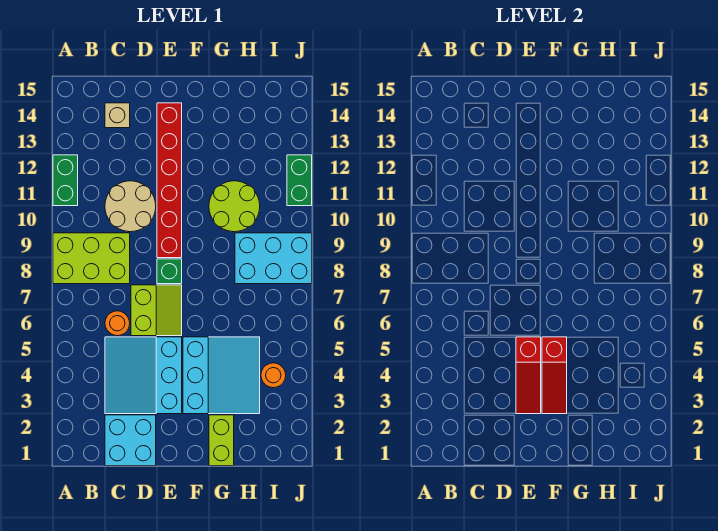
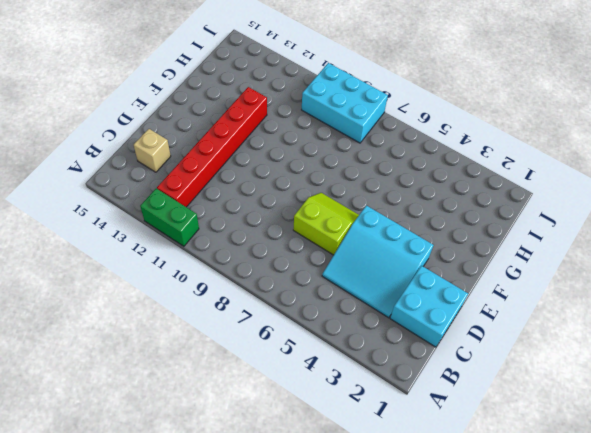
red 1x6 brick [157,87,267,207] -> red 1x6 brick turned to [157,103,182,258]
cyan 2x3 brick [302,63,388,143] -> cyan 2x3 brick turned to [235,233,312,284]
none -> lime 2x3 brick [53,233,130,284]
none -> orange 1x1 round brick [105,311,130,336]
none -> tan 2x2 round brick [105,181,156,232]

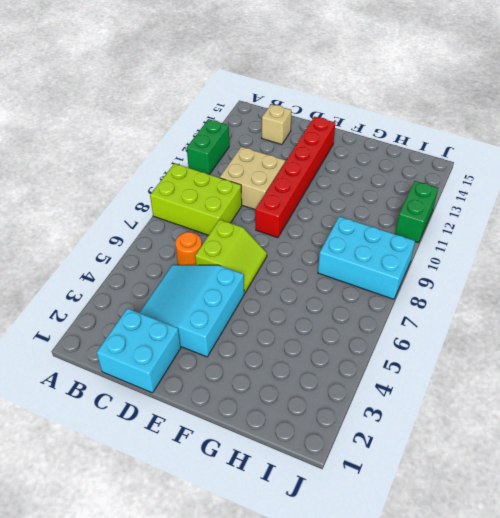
tan 2x2 brick [220,147,285,209] -> tan 2x2 round brick [105,181,156,232]
none -> green 1x1 brick [157,259,182,284]
none -> cyan 3x3 slope [183,337,260,414]
none -> lime 1x2 brick [209,415,234,466]

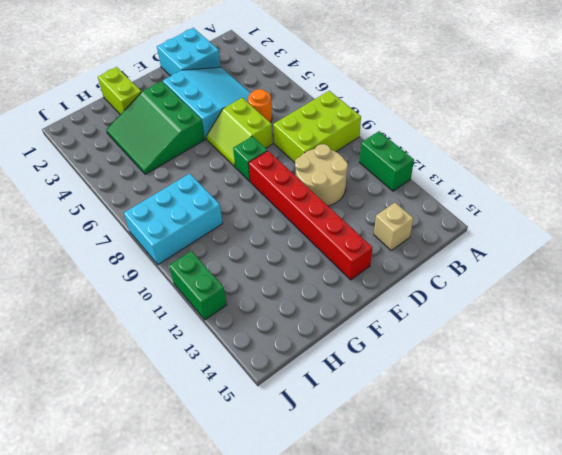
green 3x3 slope [106,81,205,174] -> cyan 3x3 slope [183,337,260,414]
none -> lime 2x2 round brick [209,181,260,232]
none -> orange 1x1 round brick [261,363,286,388]
none -> red 1x3 slope [516,337,541,414]

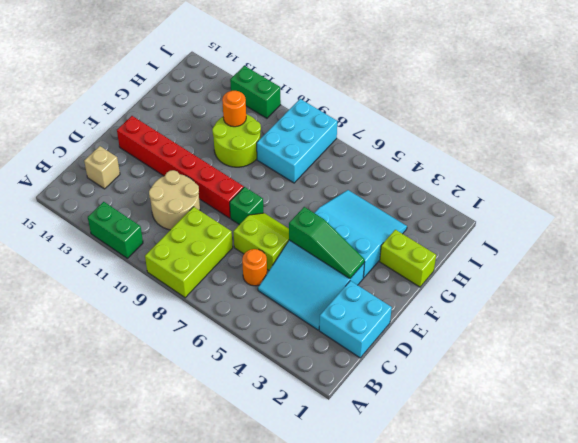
green 1x3 slope [289,207,365,279] -> red 1x3 slope [516,337,541,414]
orange 1x1 round brick [222,91,246,127] -> orange 1x1 round brick moved to [261,363,286,388]
none -> red 1x3 slope [542,337,567,414]

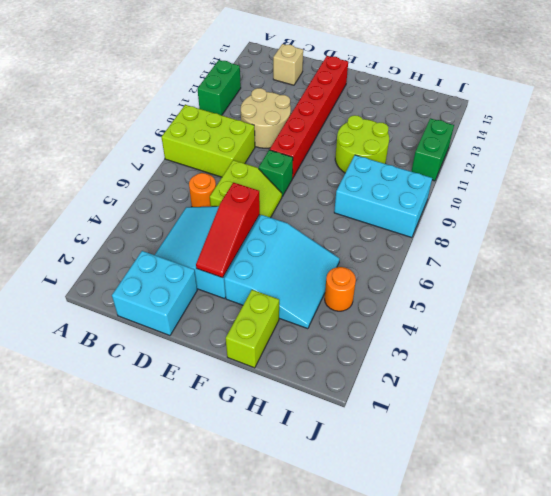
none -> red 1x3 slope [542,337,567,414]

